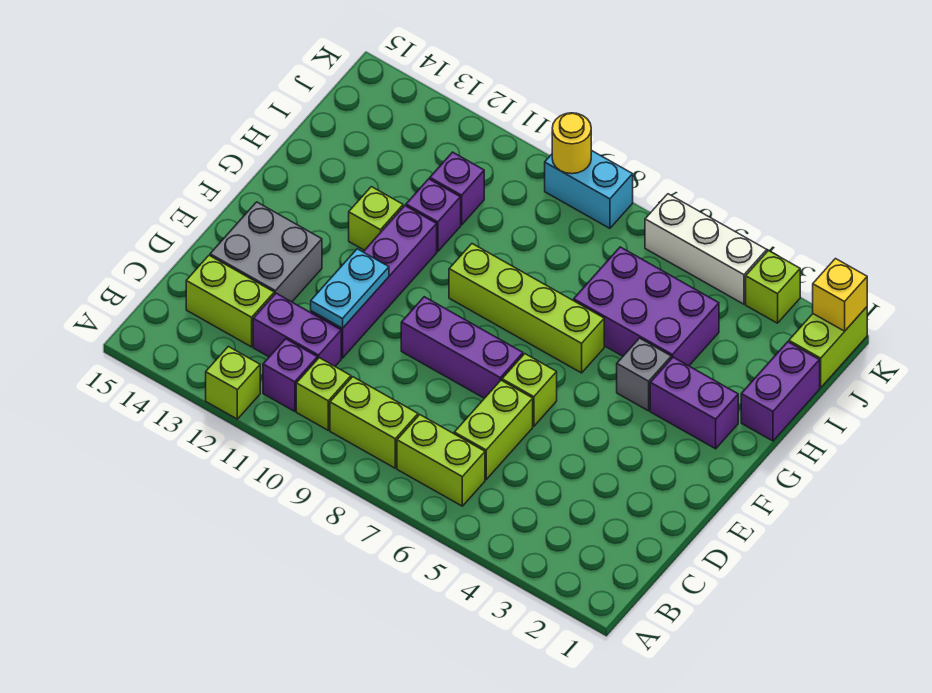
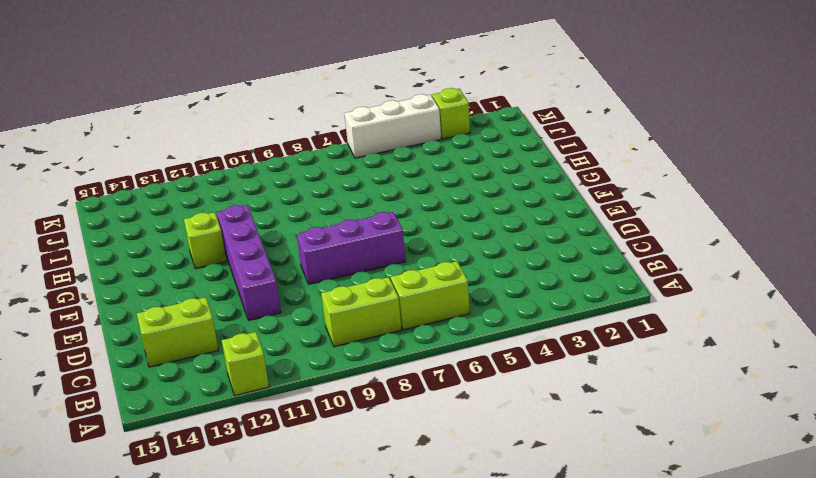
none -> lime 1x1 brick [296,358,351,430]
none -> purple 1x1 brick [263,339,318,411]
none -> lime 1x2 brick [454,380,533,479]

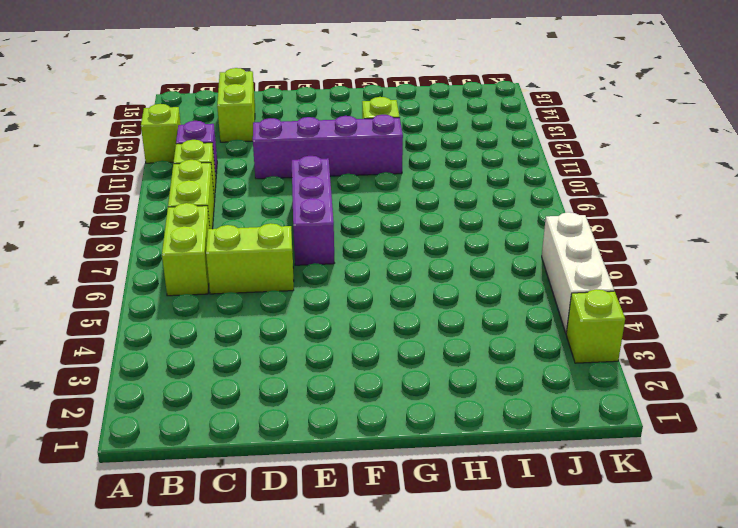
none -> purple 1x2 brick [253,293,341,366]
none -> grey 2x2 brick [210,202,322,302]
none -> lime 1x1 brick [502,354,557,426]

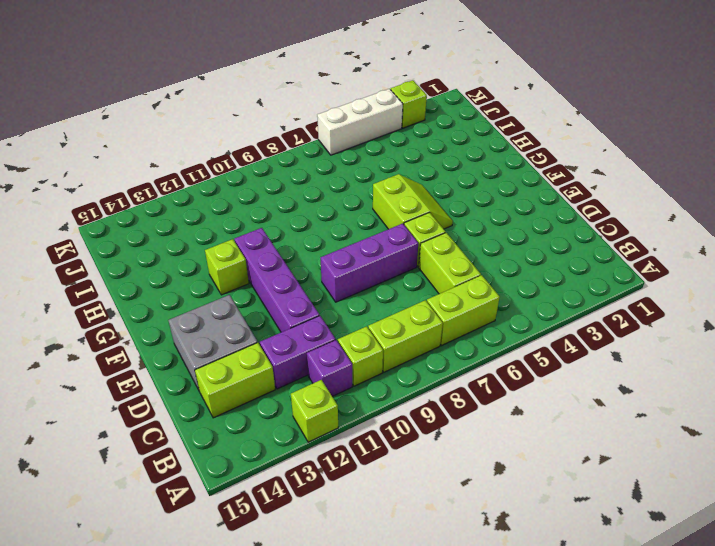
lime 2x2 slope [373,174,453,229] -> lime 1x4 brick [449,244,604,373]
none -> purple 1x2 brick [650,357,738,449]
none -> grey 1x1 brick [617,338,671,411]
none -> purple 1x2 brick [741,342,820,441]

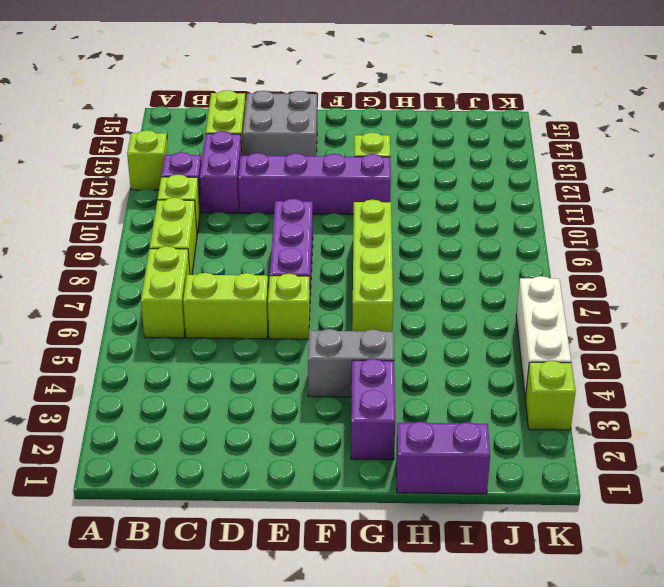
grey 1x2 brick [308,329,394,397] -> grey 1x1 brick [617,338,671,411]
none -> purple 2x3 brick [574,247,719,366]
none -> purple 1x1 brick [406,179,461,252]
none -> purple 1x1 brick [430,152,484,225]

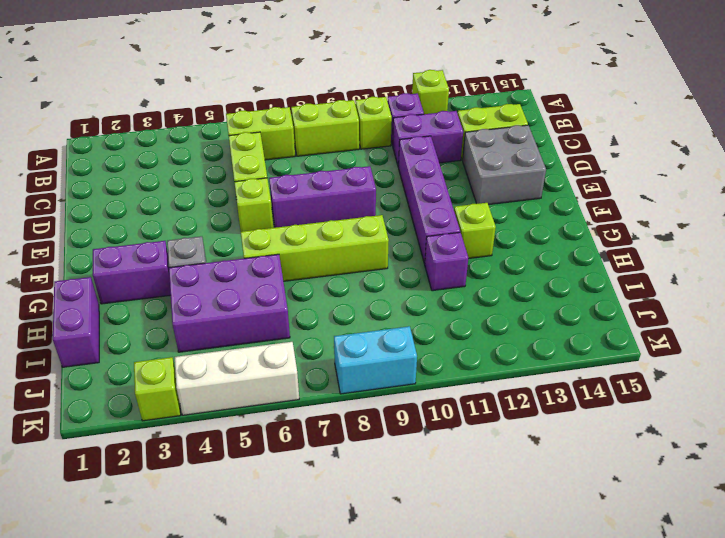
none -> purple 1x1 brick [430,152,484,225]
none -> lime 1x2 brick [789,307,867,388]
none -> cyan 1x2 plate [311,249,389,328]

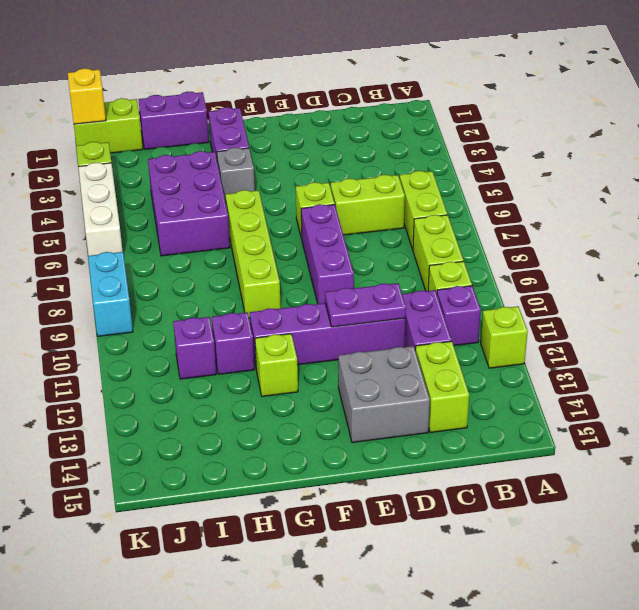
purple 1x2 plate [325,283,406,327] -> cyan 1x2 plate [311,249,389,328]
none -> yellow 1x1 round brick [552,113,591,174]

